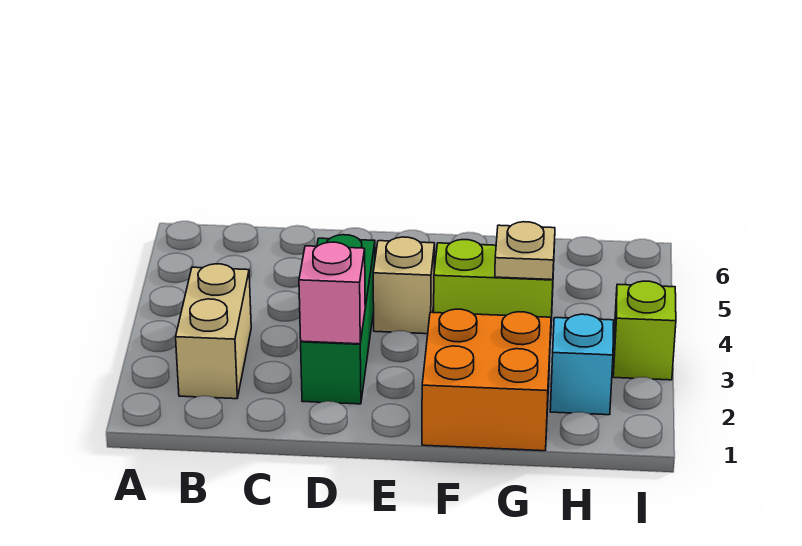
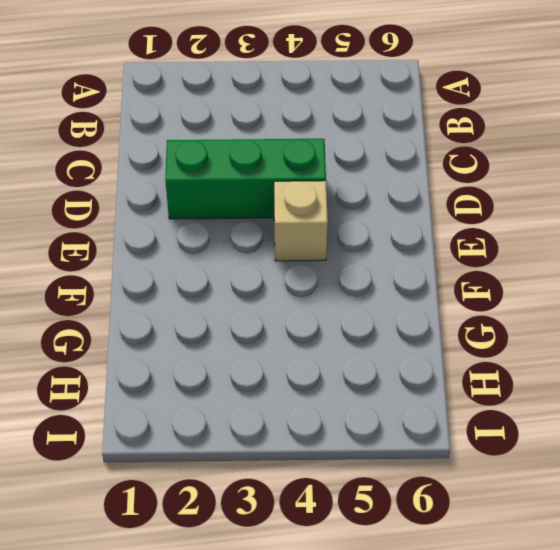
none -> tan 1x2 brick [176,264,251,399]
none -> orange 2x2 brick [422,309,551,451]

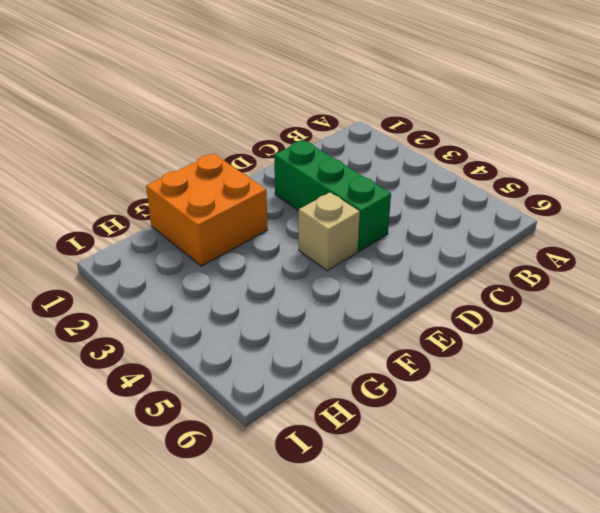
none -> tan 1x2 brick [176,264,251,399]
none -> lime 1x2 brick [434,240,554,338]

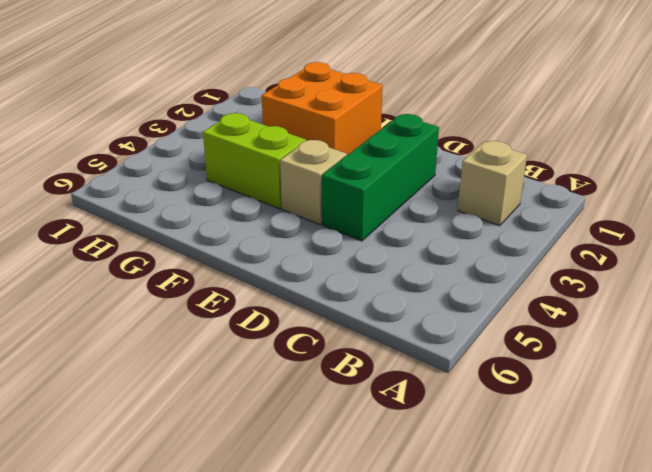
tan 1x1 brick [458,141,527,226] -> tan 1x2 brick [176,264,251,399]
none -> cyan 1x1 brick [550,314,614,415]
none -> lime 1x1 brick [613,281,676,380]

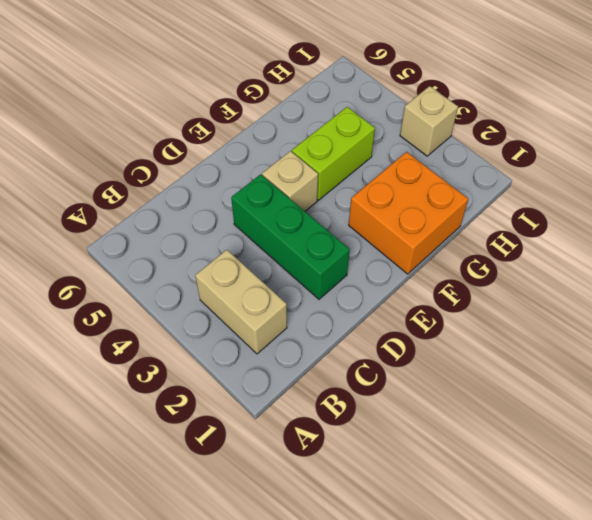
tan 1x1 brick [400,86,458,156] -> lime 1x1 brick [613,281,676,380]
none -> cyan 1x1 brick [550,314,614,415]
none -> pink 1x1 brick [299,242,365,344]

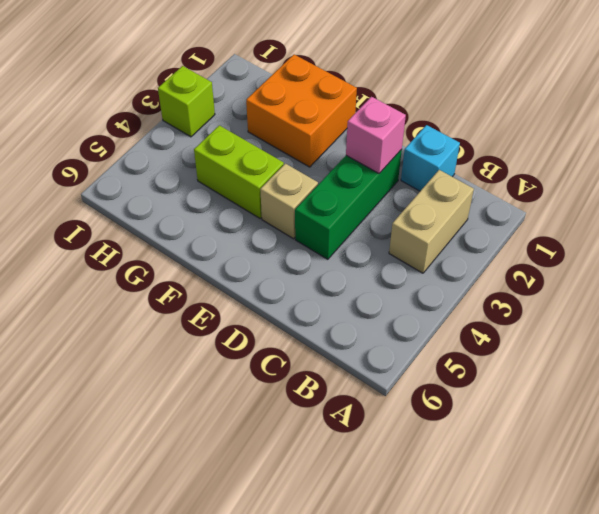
cyan 1x1 brick [401,125,460,191] -> cyan 1x1 brick moved to [550,314,614,415]
none -> tan 1x1 plate [495,222,555,280]

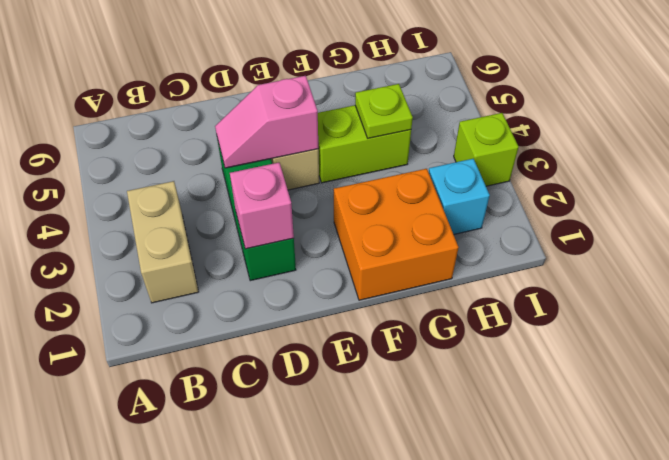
pink 1x2 slope [215,76,318,168] -> none
lime 1x1 plate [355,84,413,138] -> tan 1x1 plate [495,222,555,280]

